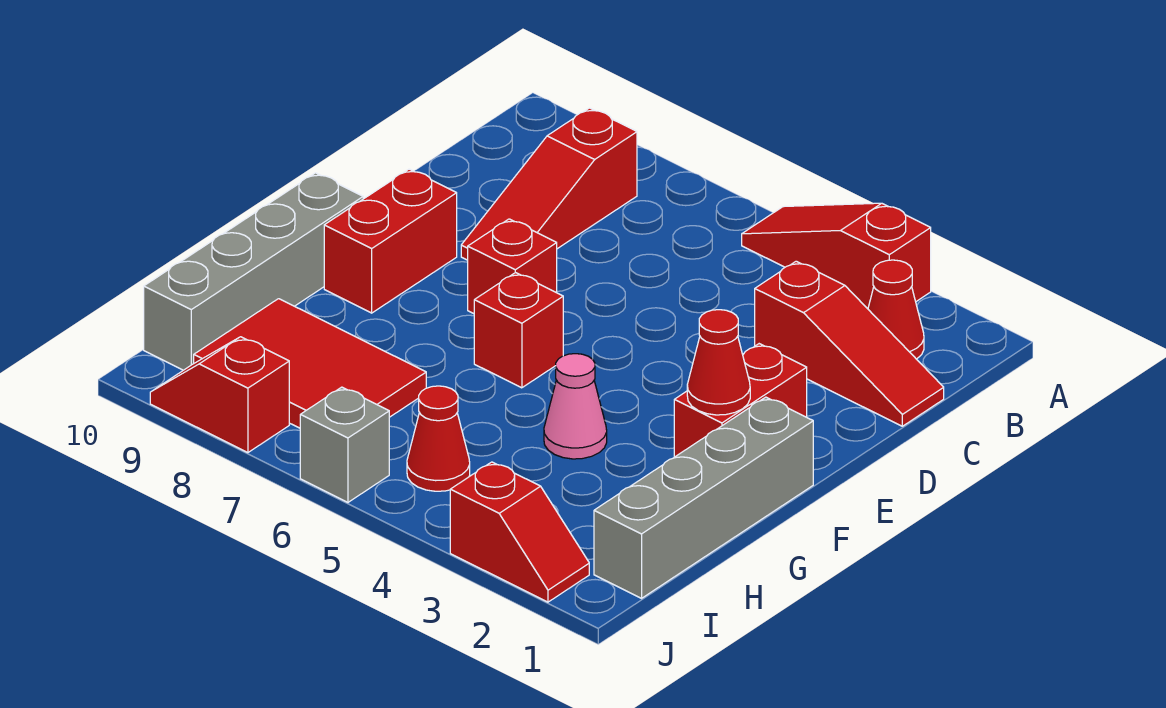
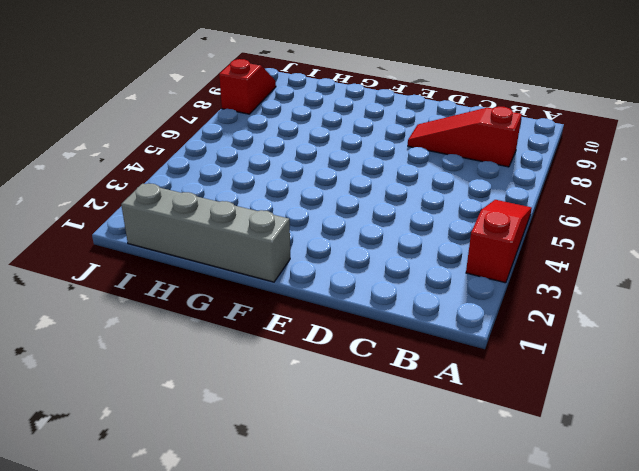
none -> red 1x1 cone [868,260,924,359]
none -> red 1x3 slope [755,261,944,426]
none -> red 1x2 brick [674,344,807,457]

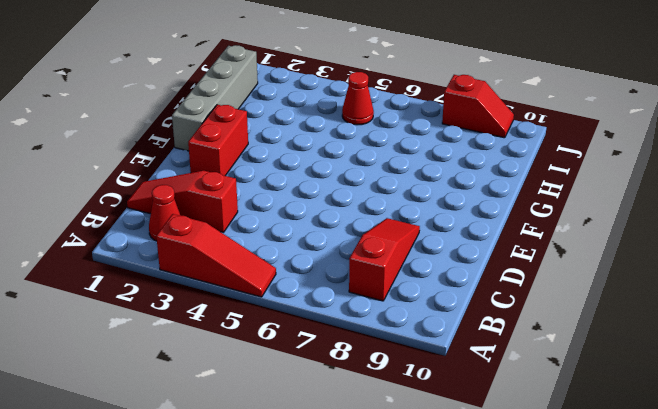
none -> red 1x1 brick [468,219,557,314]
none -> red 1x2 brick [324,169,457,313]
none -> red 1x1 brick [474,273,563,388]

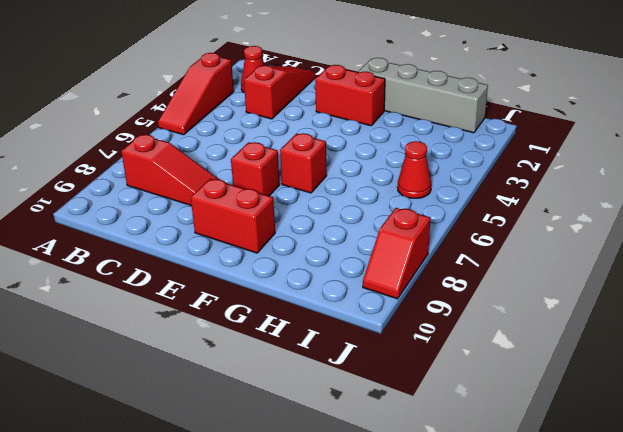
none -> grey 1x4 brick [144,173,363,370]
none -> pink 1x1 cone [544,354,607,459]
none -> red 2x3 tile [194,299,426,428]

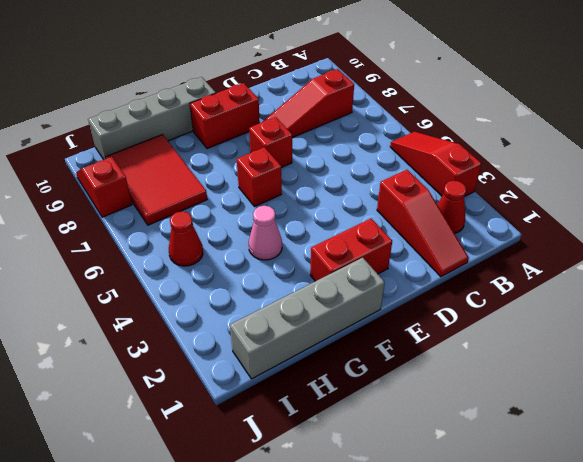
none -> red 1x2 slope [450,462,589,602]
none -> grey 1x1 brick [300,387,389,502]
none -> red 1x1 cone [687,310,750,415]

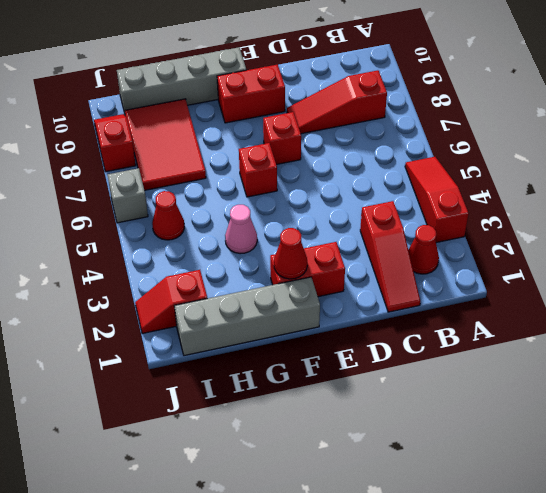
red 1x2 slope [135,270,207,334] -> red 1x2 slope turned to [450,462,589,602]

